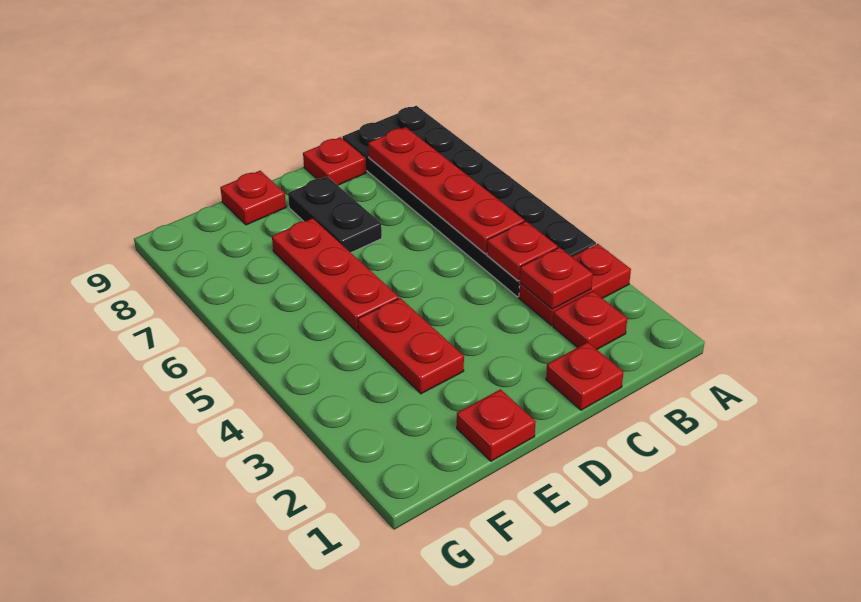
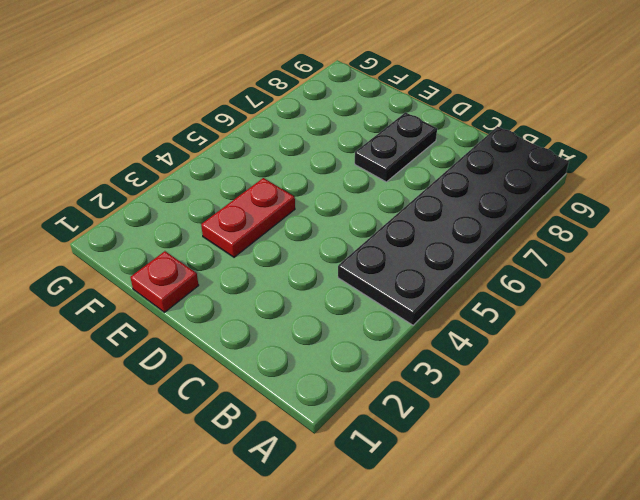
none -> red 1x2 plate [519,244,631,325]
none -> red 1x1 plate [553,291,627,349]
none -> red 1x1 plate [546,342,623,410]

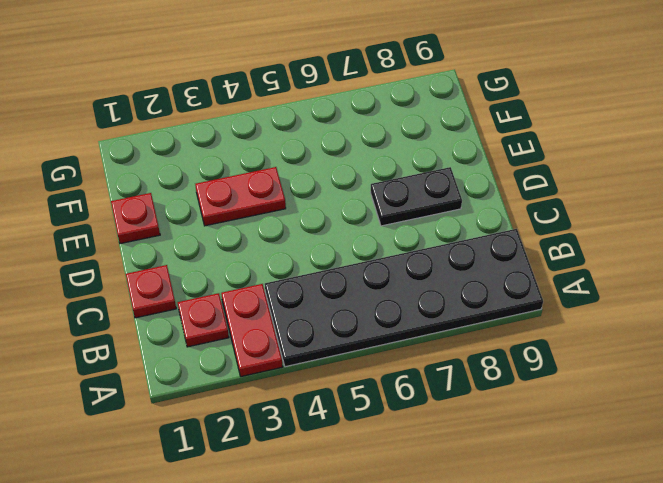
none -> red 1x1 plate [303,137,366,185]
none -> red 1x3 plate [272,218,399,332]
none -> red 1x1 plate [220,171,286,225]

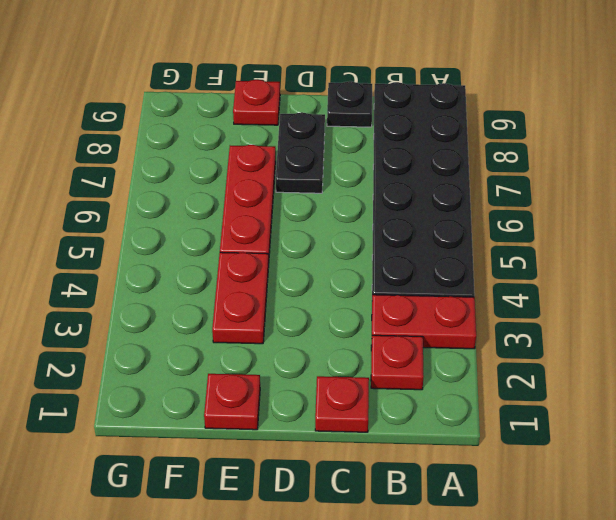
black 1x1 plate [327,81,372,127] -> red 1x1 plate [303,137,366,185]
none -> red 1x1 plate [520,247,593,309]
none -> red 1x1 plate [487,221,558,281]
none -> red 1x4 plate [368,127,524,254]

